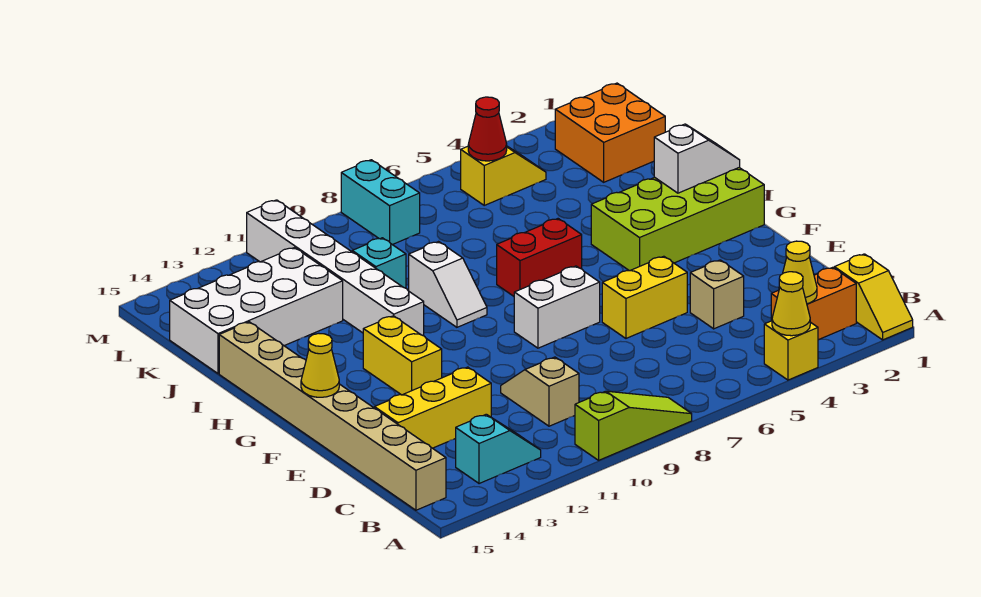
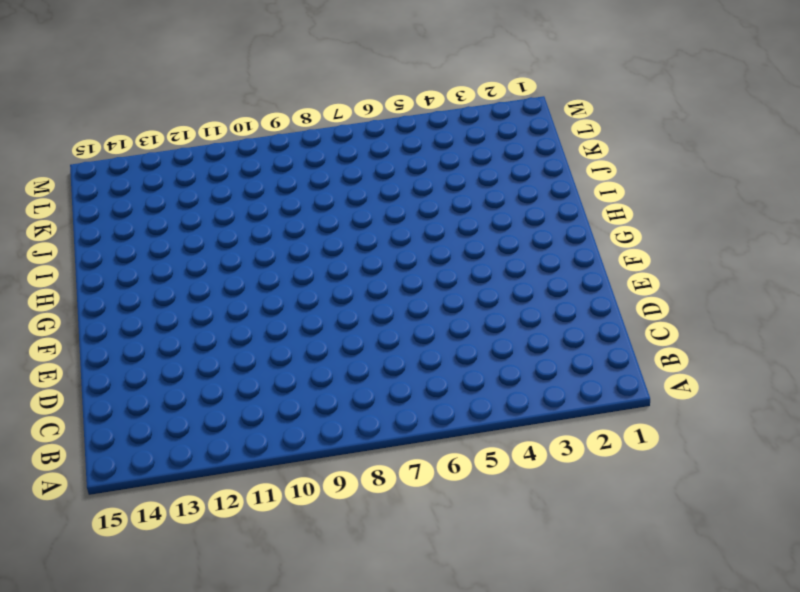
none -> yellow 1x2 slope [834,254,913,340]
none -> yellow 1x1 brick [764,321,818,380]
none -> lime 1x3 slope [575,391,692,460]

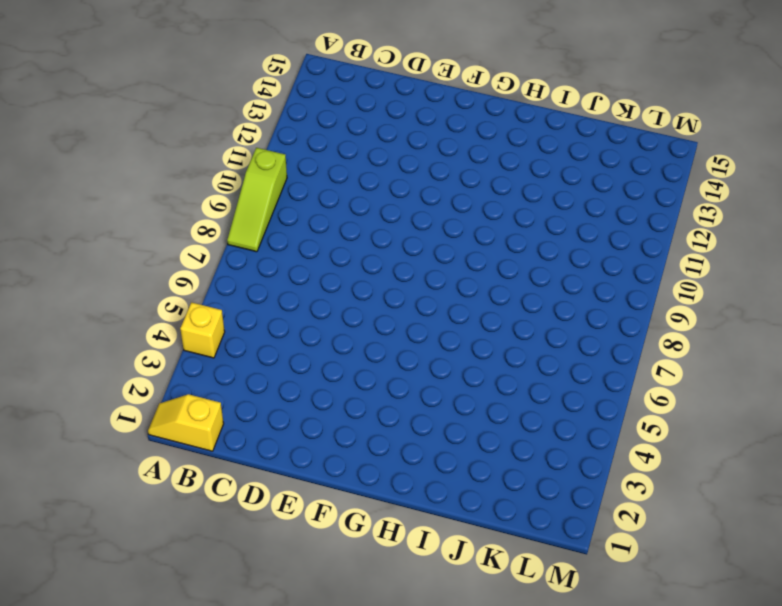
none -> orange 1x2 brick [771,267,856,340]
none -> cyan 1x2 slope [456,414,541,484]
none -> tan 1x8 brick [219,322,446,510]

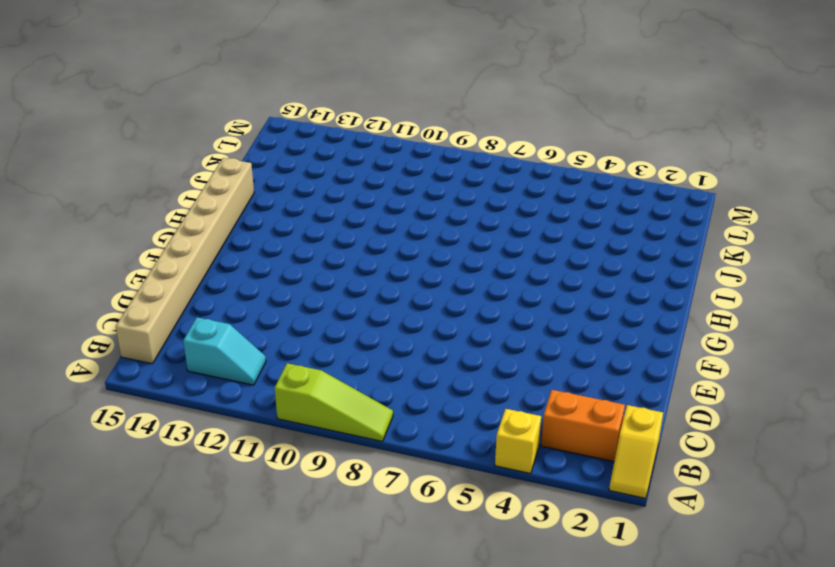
none -> tan 1x2 slope [501,357,579,426]
none -> tan 1x1 brick [690,260,744,329]
none -> yellow 1x3 brick [374,367,491,448]

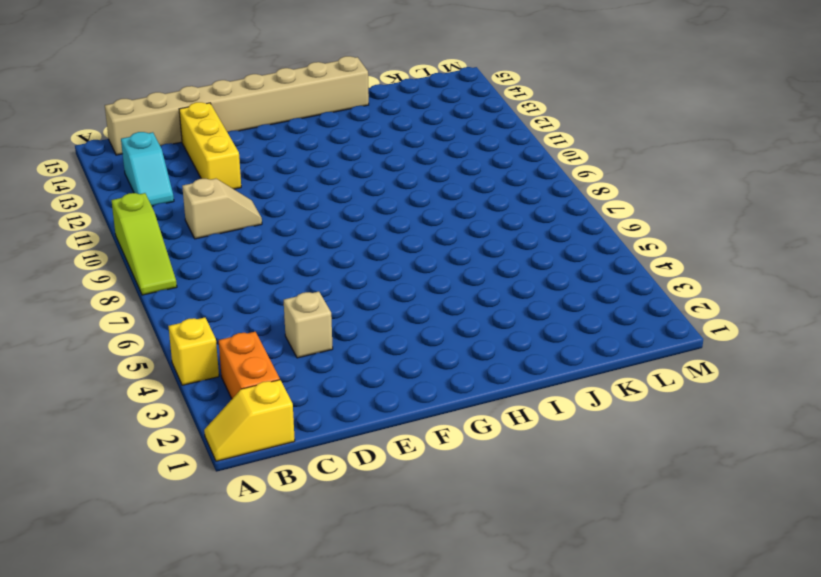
none -> yellow 1x2 brick [602,256,687,338]
none -> white 1x2 brick [514,266,600,348]
none -> yellow 1x2 brick [363,316,442,395]

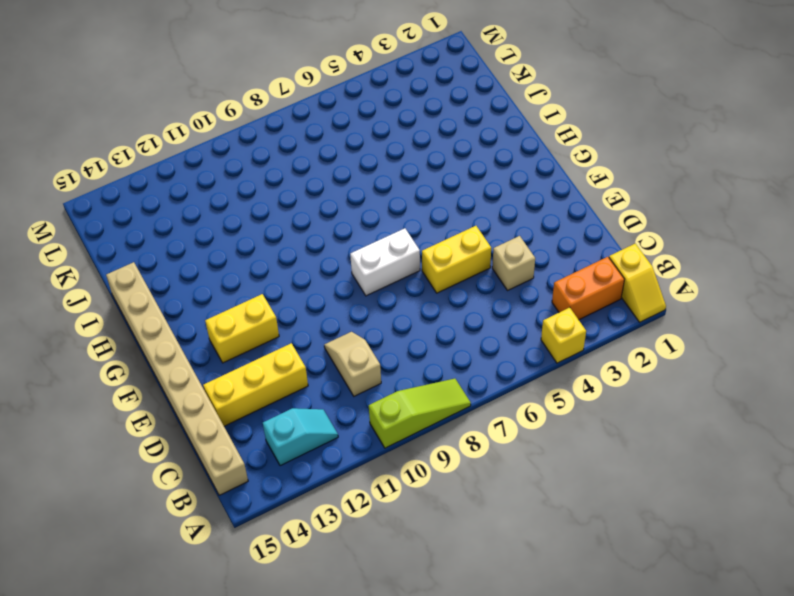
yellow 1x2 brick [205,294,279,363] -> yellow 1x2 brick turned to [363,316,442,395]
none -> lime 2x4 brick [591,168,764,271]
none -> red 1x2 brick [497,219,582,296]
none -> white 1x2 slope [409,242,487,327]

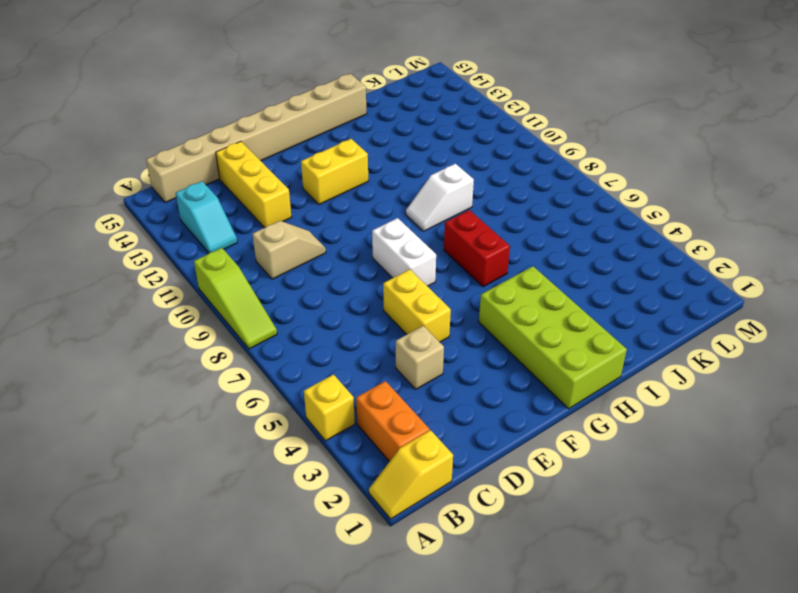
none -> white 1x6 brick [247,200,424,336]
none -> cyan 1x1 brick [352,238,406,288]
none -> white 2x4 brick [170,248,343,374]

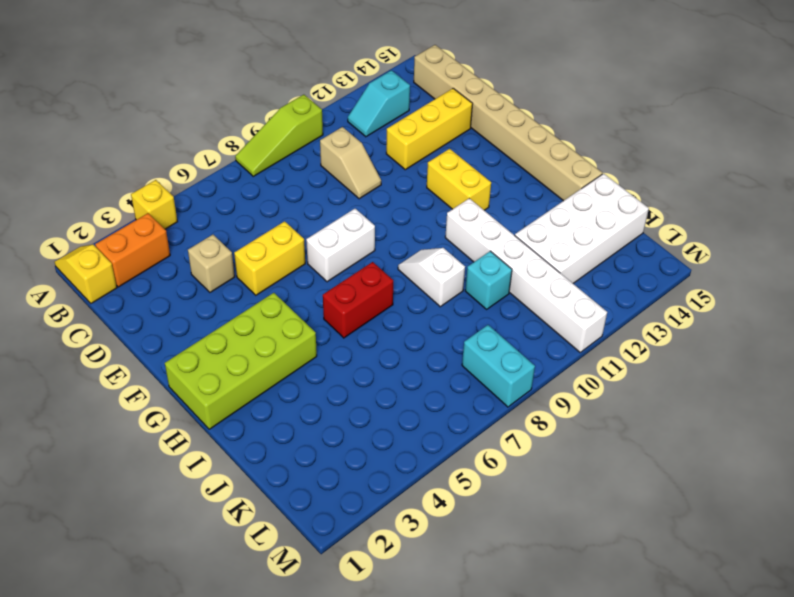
none -> orange 2x2 brick [555,83,665,182]
none -> yellow 1x2 slope [461,146,546,205]
none -> yellow 1x1 cone [772,272,810,336]

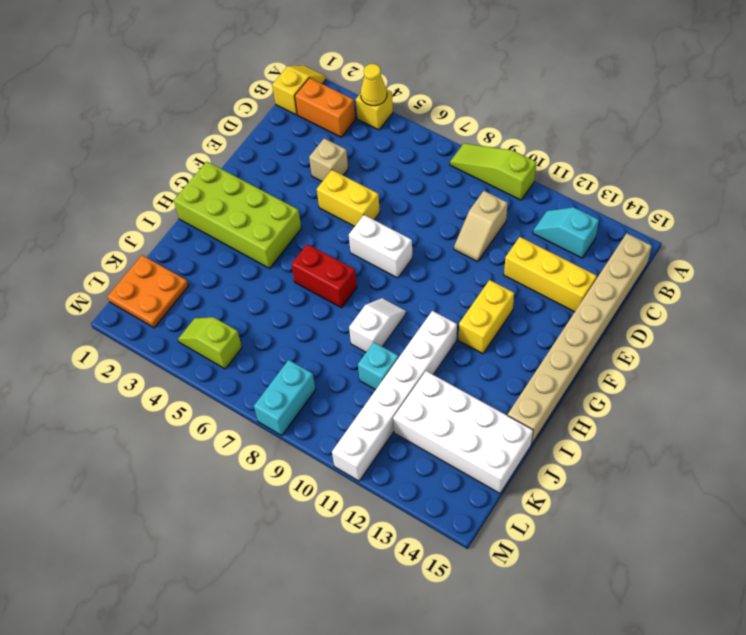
orange 2x2 plate [107,255,188,328] -> orange 2x2 brick [555,83,665,182]
lime 1x2 slope [178,317,242,369] -> yellow 1x2 slope [461,146,546,205]
none -> yellow 1x1 cone [779,241,817,304]
none -> yellow 1x1 cone [301,333,339,397]
none -> white 1x2 slope [654,124,740,193]

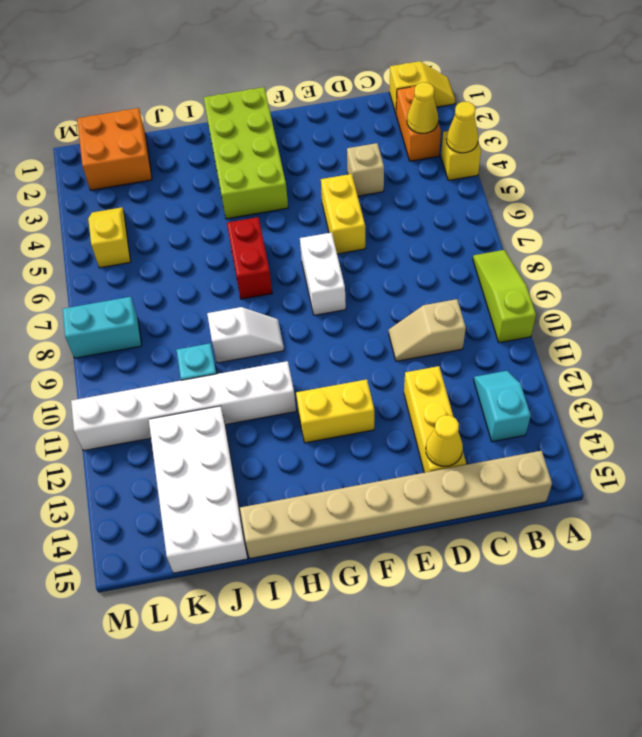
yellow 1x1 cone [426,415,463,466] -> yellow 1x1 cone moved to [301,333,339,397]
none -> white 1x2 slope [654,124,740,193]
none -> red 1x1 cone [468,97,507,161]

